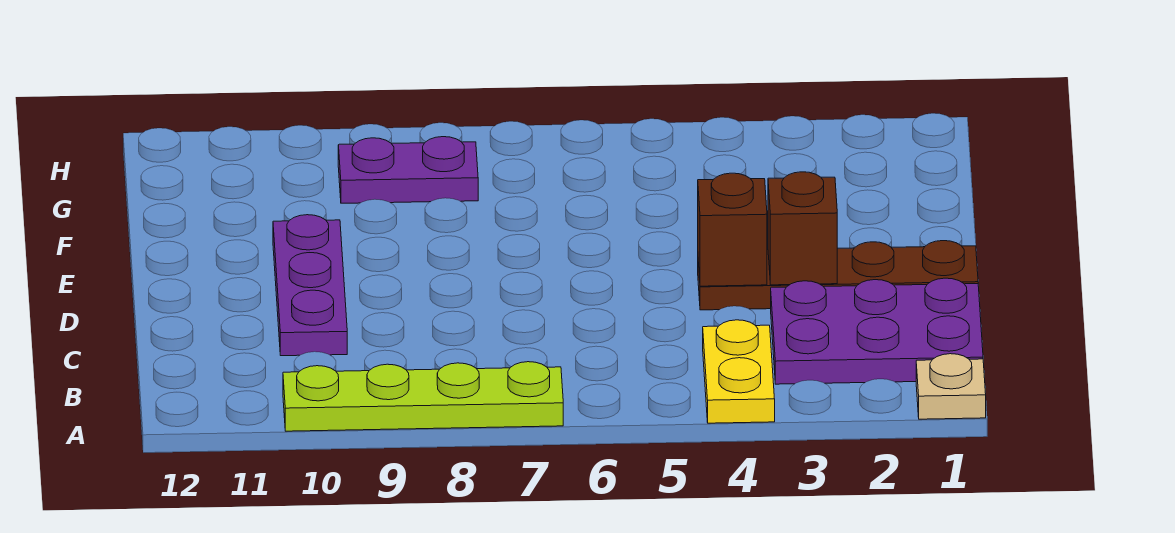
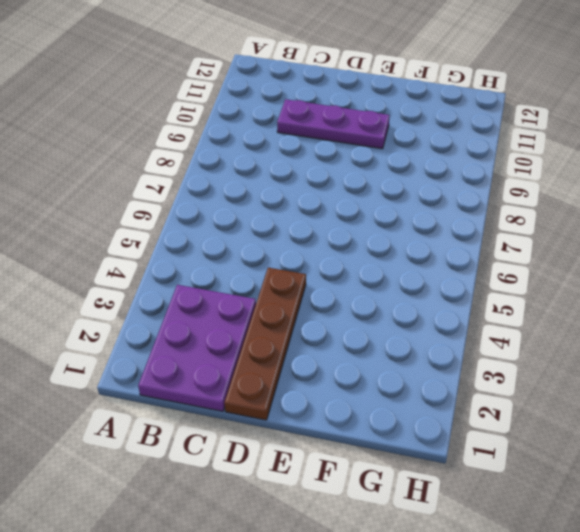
none -> tan 1x1 plate [916,354,986,419]
none -> yellow 1x2 plate [703,320,775,423]

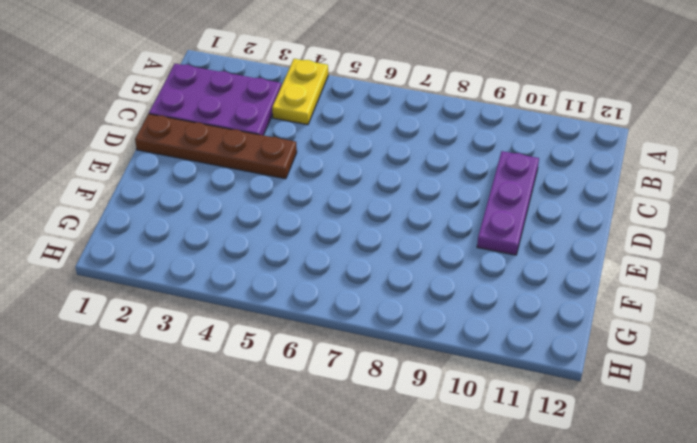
none -> tan 1x1 plate [916,354,986,419]
none -> lime 1x4 plate [283,362,563,431]

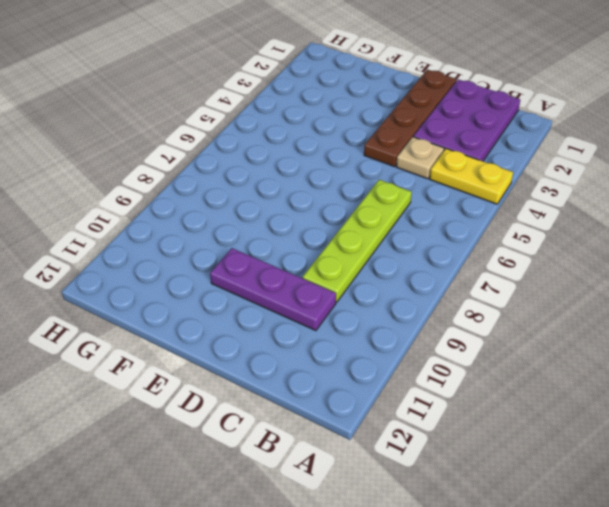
tan 1x1 plate [396,137,444,179] -> tan 1x1 plate moved to [916,354,986,419]
lime 1x4 plate [302,180,412,302] -> lime 1x4 plate moved to [283,362,563,431]
none -> purple 1x2 plate [338,137,478,203]
none -> brown 1x1 brick [768,172,837,285]

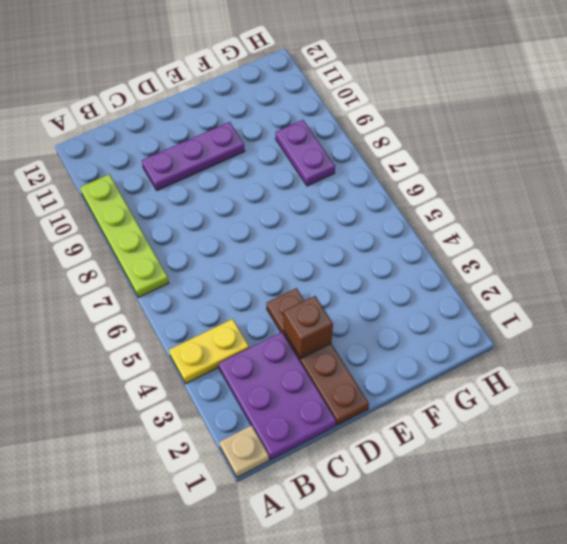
none -> brown 1x1 brick [698,173,767,286]

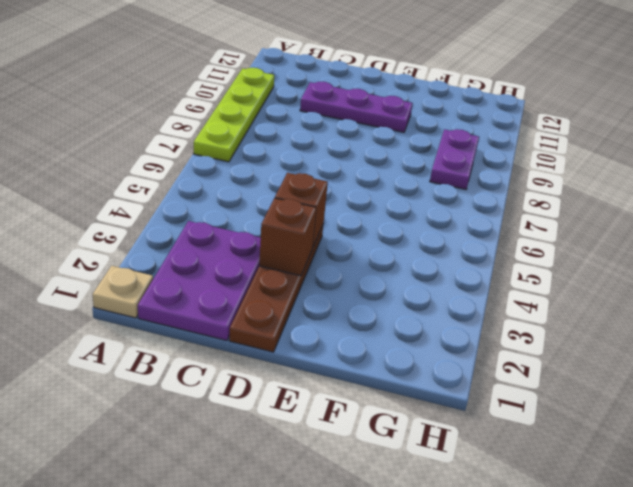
none -> yellow 1x2 plate [703,320,775,423]

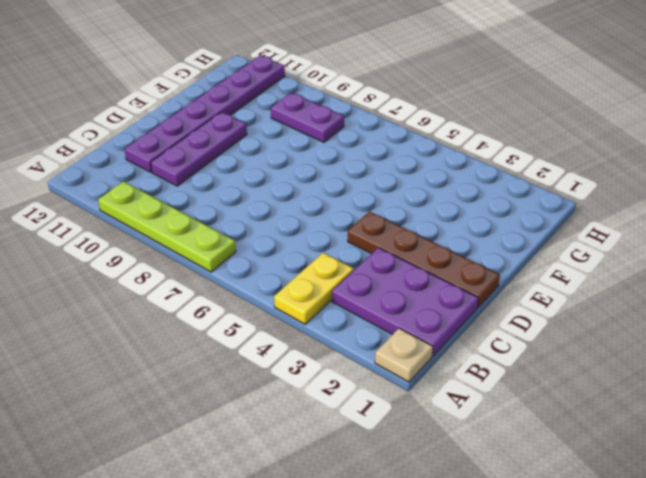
purple 1x6 plate [125,55,285,172] -> none
none -> brown 1x1 brick [768,172,837,285]
none -> brown 1x1 brick [698,173,767,286]

